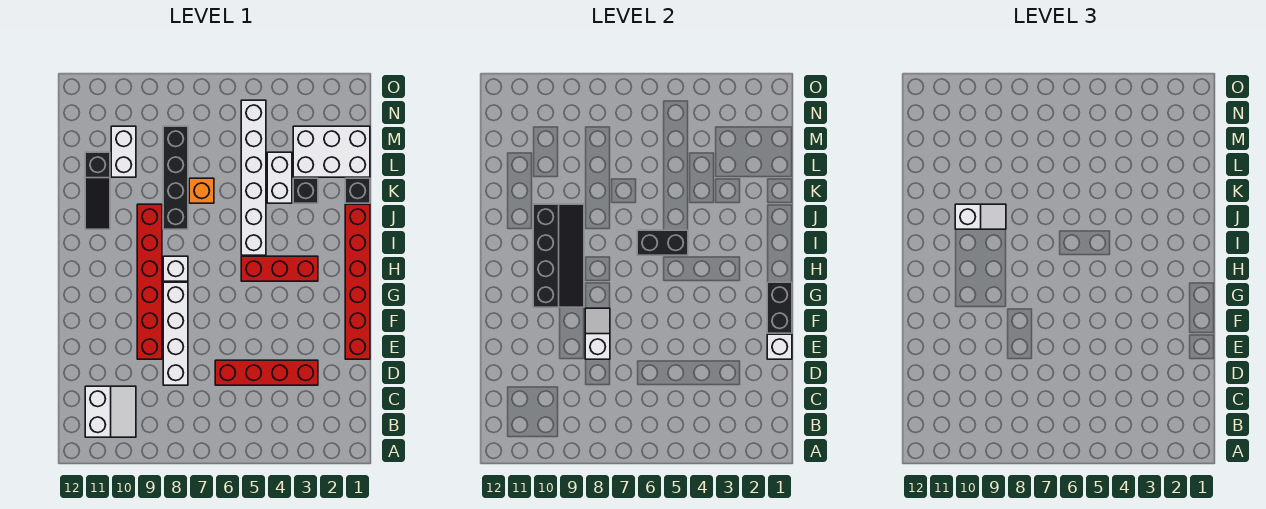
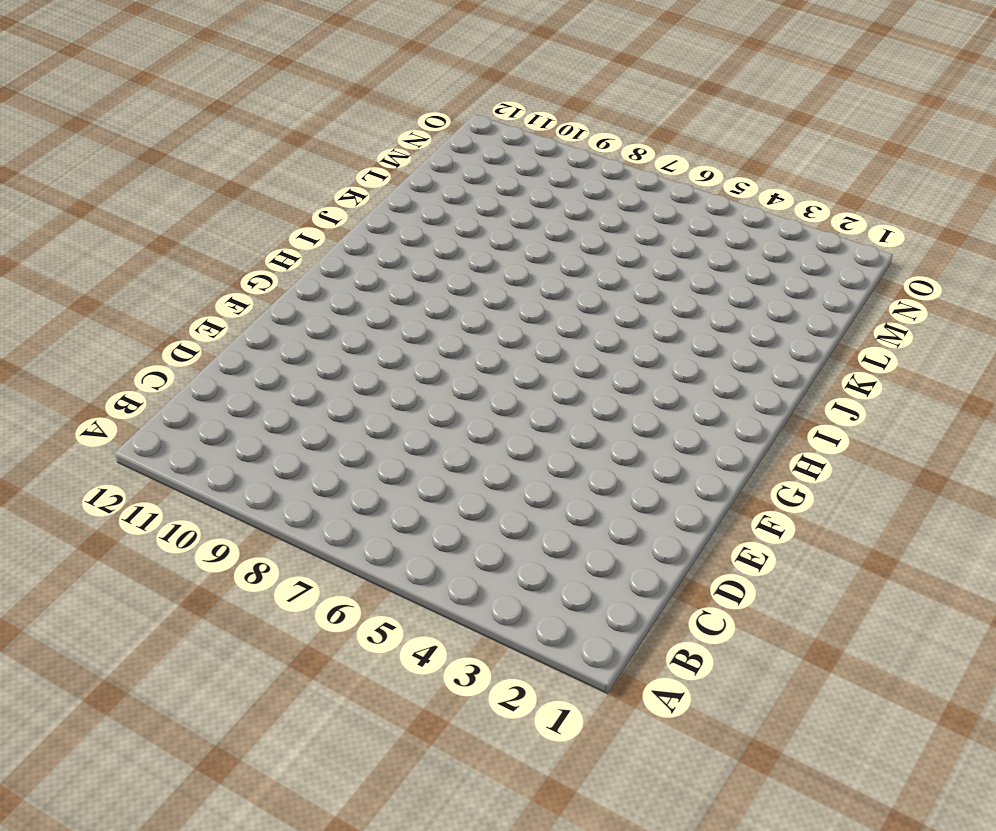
none -> white 2x2 slope [85,386,136,437]
none -> red 1x4 brick [215,360,318,385]
none -> white 1x4 brick [163,282,188,385]

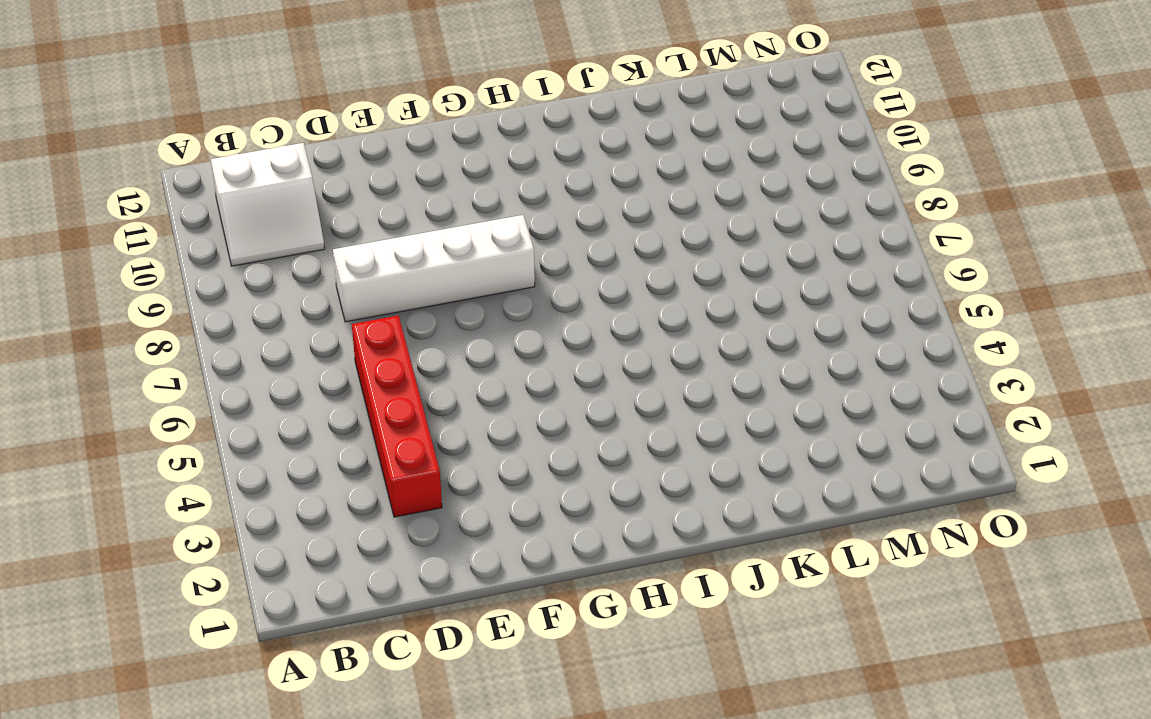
none -> red 1x6 brick [345,204,370,359]
none -> red 1x6 brick [137,204,162,359]
none -> red 1x3 brick [241,256,318,281]

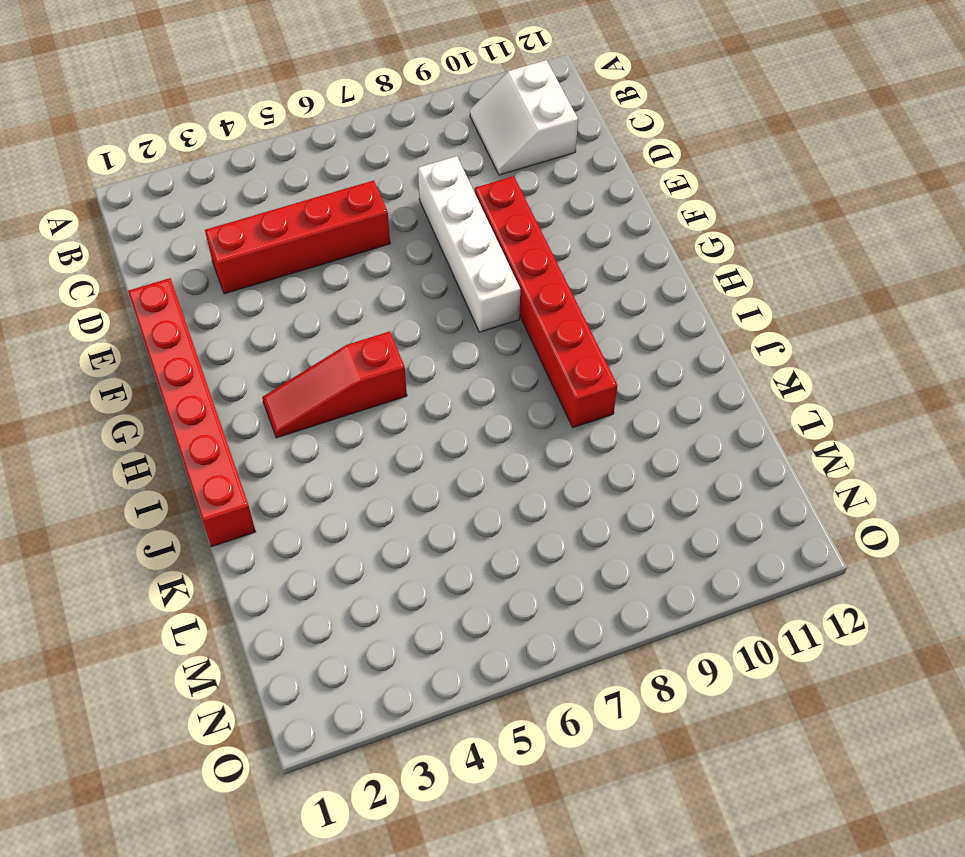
red 1x3 slope [262,331,407,438] -> red 1x3 brick [241,256,318,281]
none -> white 1x1 brick [163,256,188,281]
none -> white 1x6 brick [241,100,266,255]
none -> black 1x4 brick [163,126,188,229]

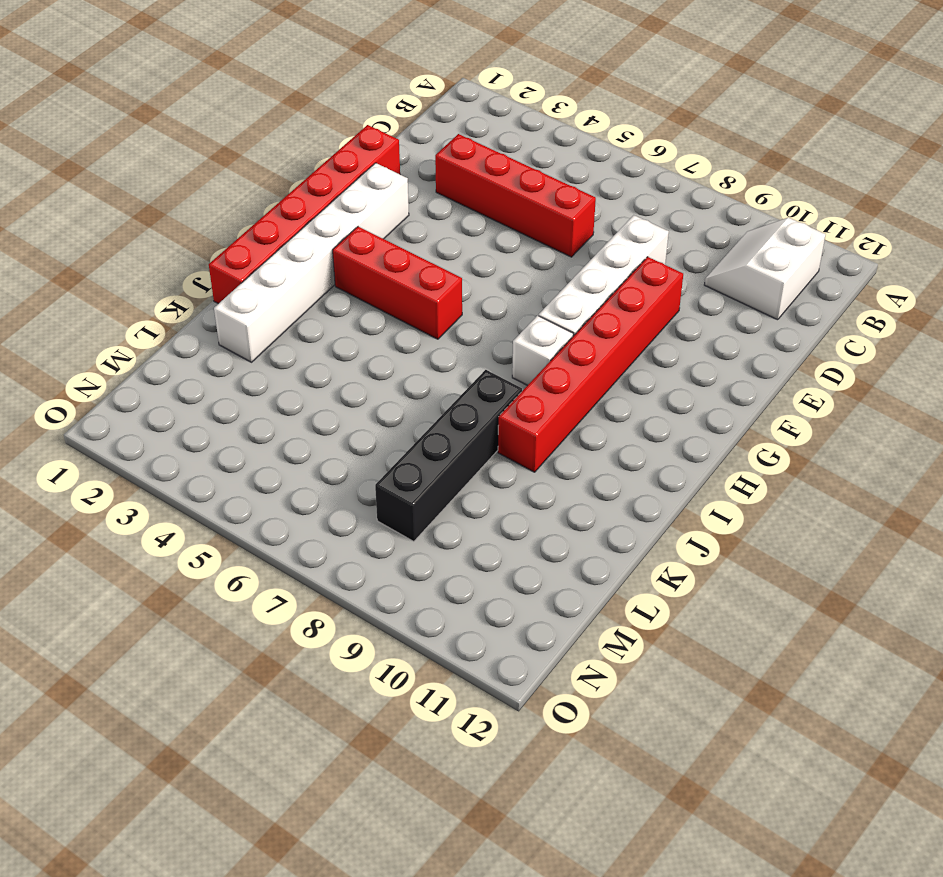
white 1x6 brick [214,163,409,362] -> white 1x6 brick moved to [241,100,266,255]
none -> black 1x3 slope [85,152,110,229]
none -> black 1x1 brick [345,178,370,203]
none -> black 1x1 brick [293,178,318,203]

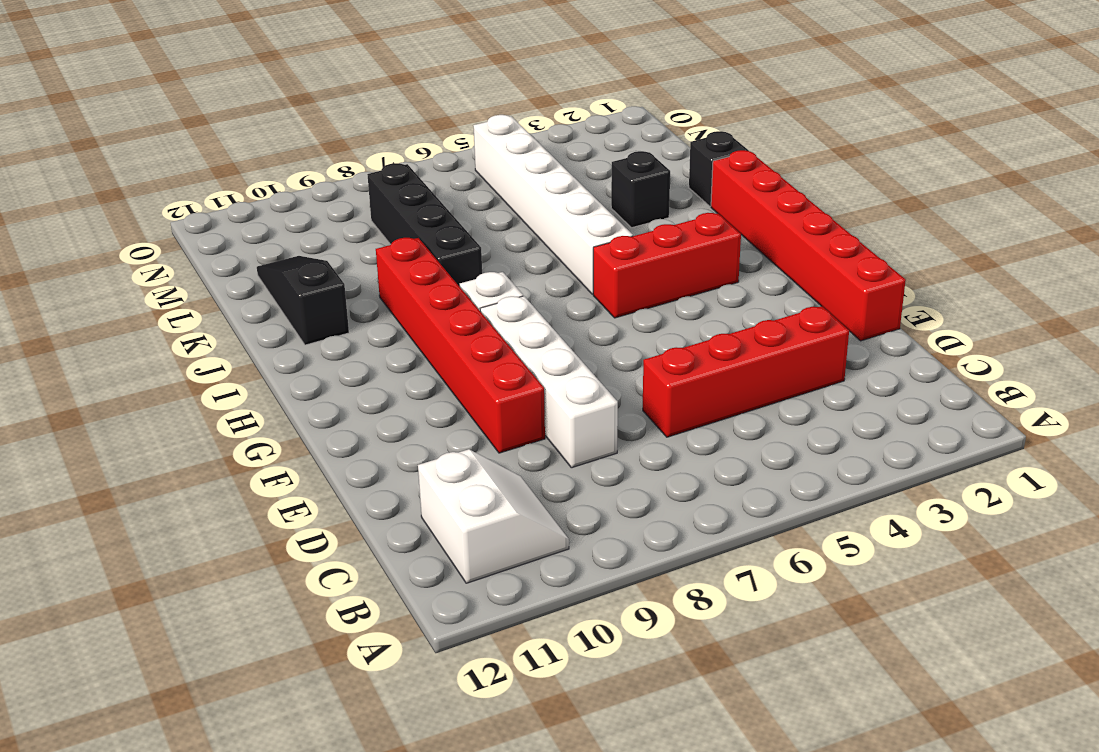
black 1x3 slope [257,256,349,345] -> black 1x3 slope turned to [85,152,110,229]
none -> white 1x2 brick [267,152,292,203]
none -> orange 1x1 brick [189,178,214,203]
none -> white 2x3 brick [293,126,370,177]

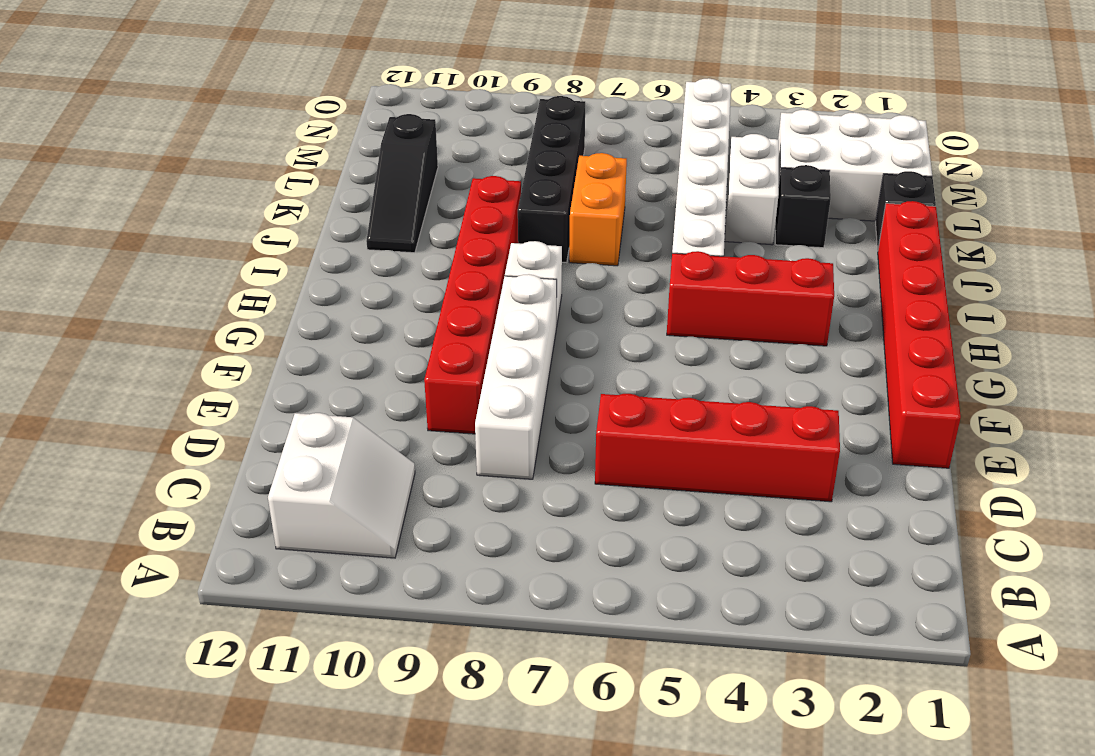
orange 1x2 brick [569,153,627,266] -> orange 1x1 brick [189,178,214,203]
none -> white 1x2 brick [111,126,136,177]
none -> white 1x1 brick [767,334,792,359]
none -> white 1x2 slope [585,308,610,359]

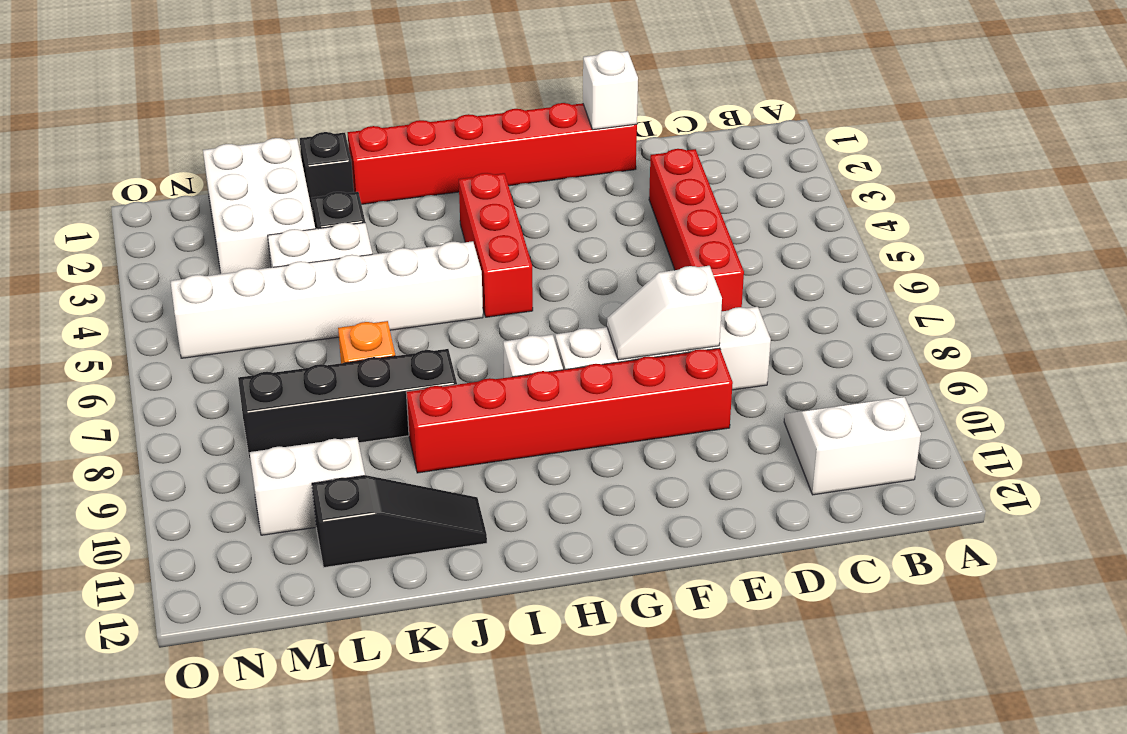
none -> black 1x2 brick [767,282,792,333]
none -> black 2x4 slope [533,204,584,307]
none -> black 1x2 brick [637,230,688,255]

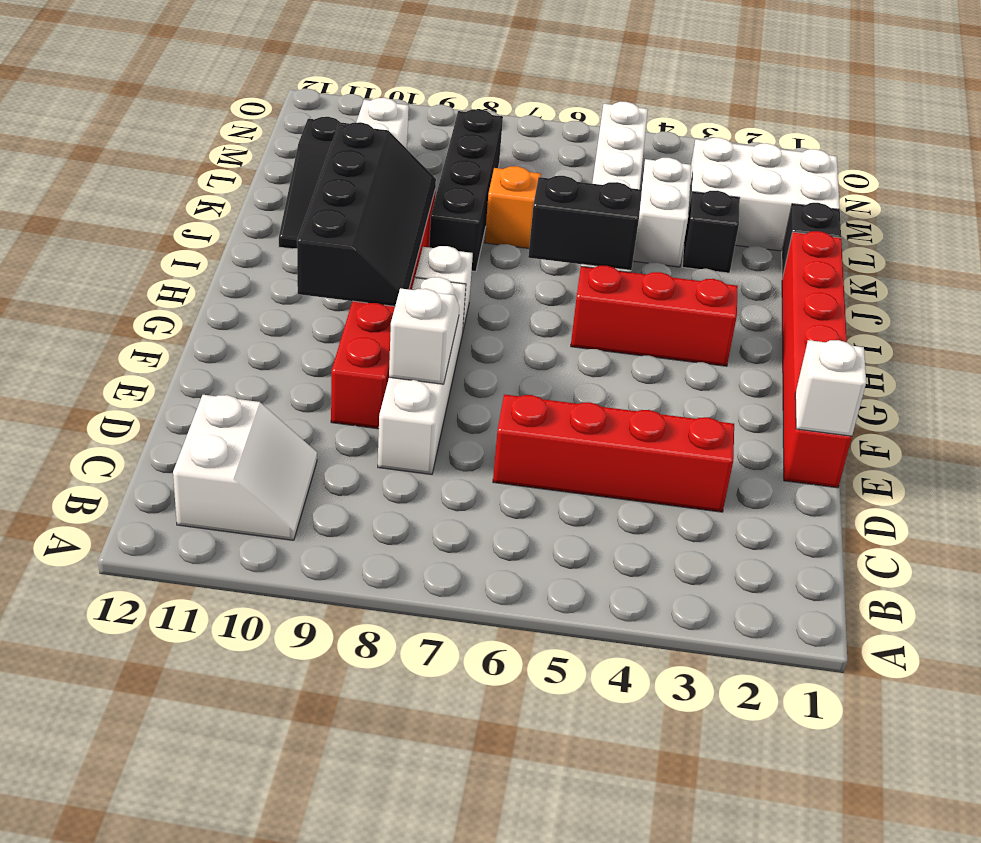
none -> black 1x2 brick [767,282,792,333]
none -> white 1x2 slope [955,204,1006,229]

